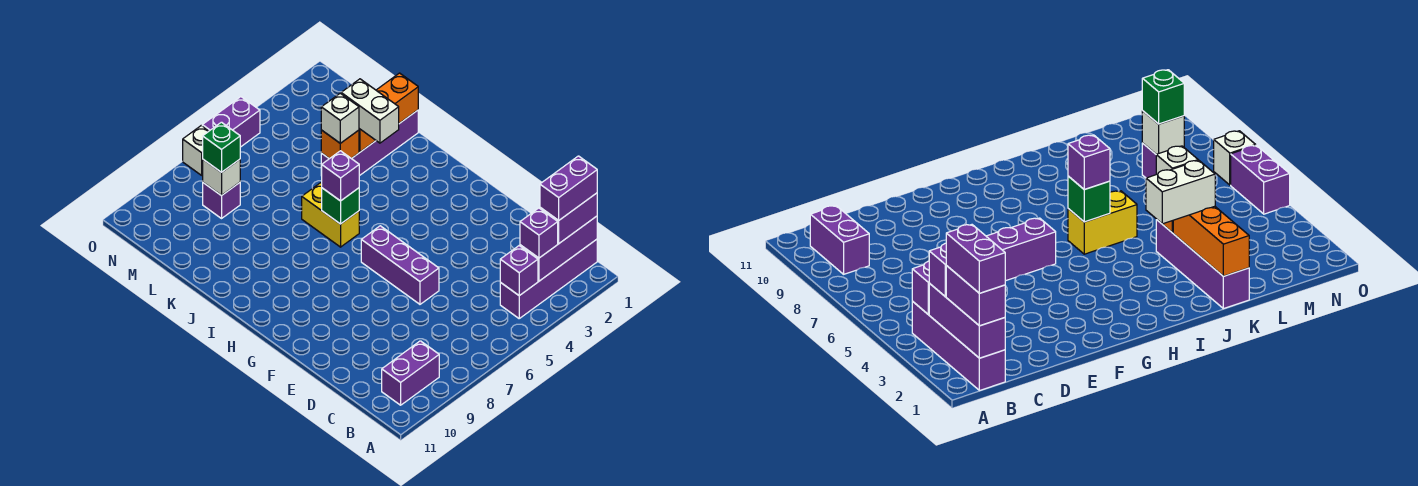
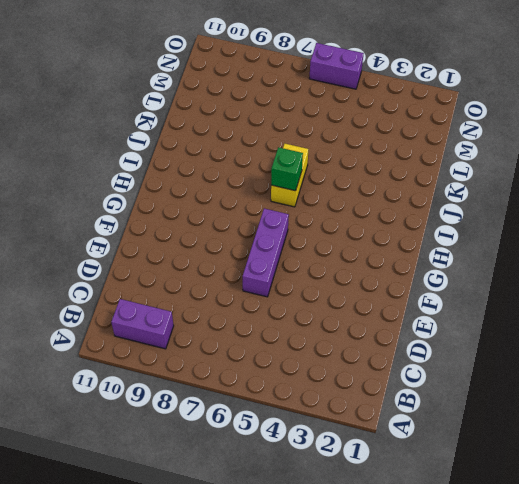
none -> purple 1x4 brick [500,239,597,318]
none -> purple 1x4 brick [321,110,418,176]
none -> purple 1x1 brick [203,183,240,218]

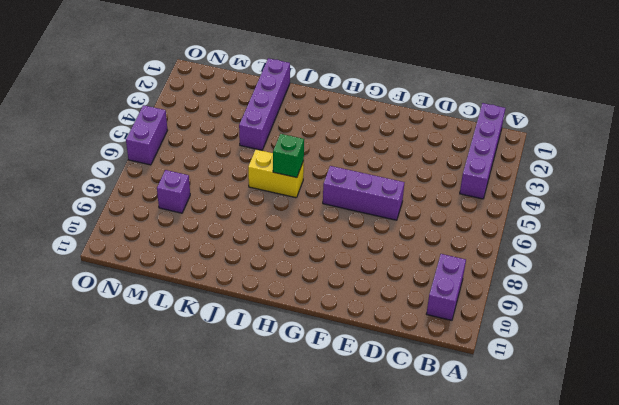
none -> white 1x1 brick [183,125,209,175]
none -> purple 1x3 brick [520,216,597,281]
none -> purple 1x1 brick [500,246,538,296]

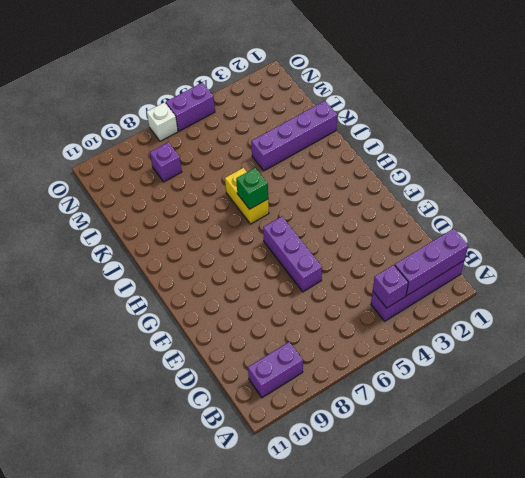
none -> orange 1x3 brick [359,73,418,152]
none -> orange 1x1 brick [321,130,359,159]
none -> white 1x1 brick [203,159,240,196]

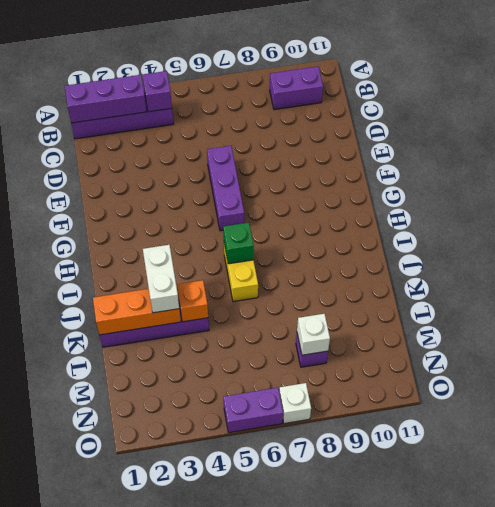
none -> purple 1x2 brick [540,193,597,243]
none -> purple 1x1 brick [520,208,558,258]
none -> purple 1x1 brick [322,151,359,201]

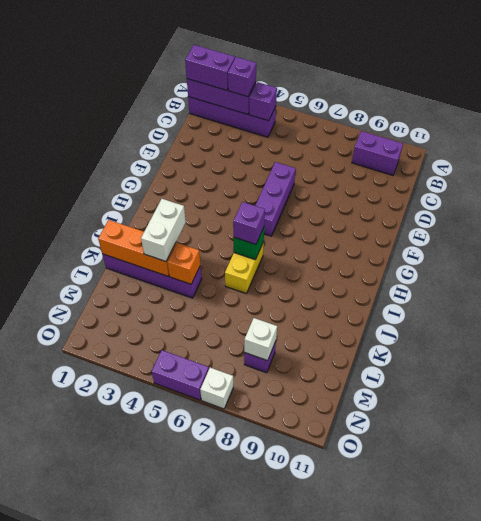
none -> white 1x1 brick [321,93,359,143]
none -> green 1x1 brick [203,122,240,172]
none -> purple 1x2 brick [540,156,597,220]

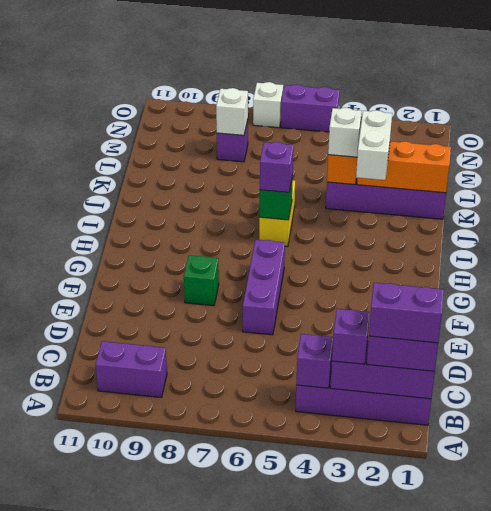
green 1x1 brick [184,255,219,306] -> green 1x1 brick moved to [203,122,240,172]

